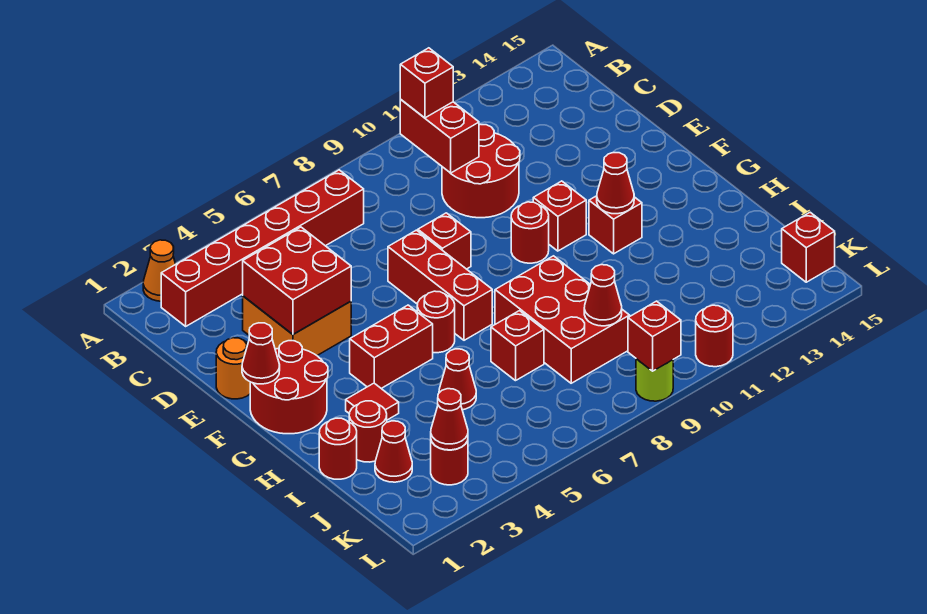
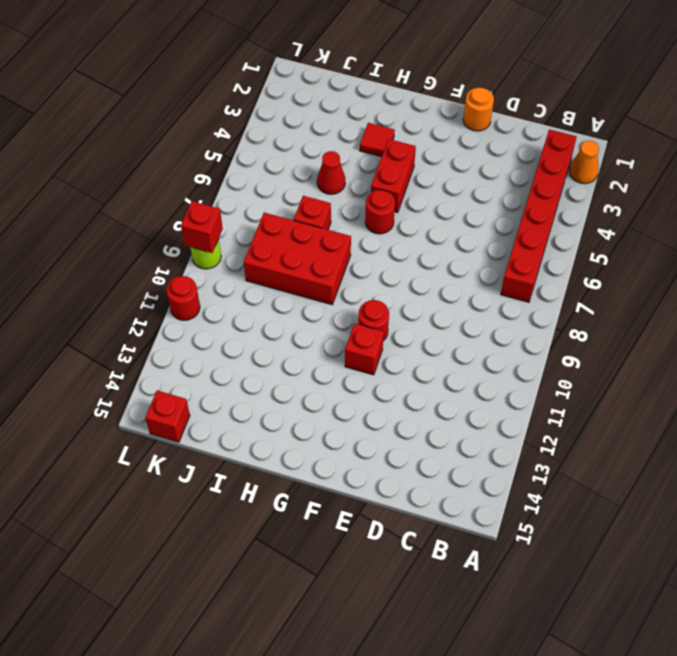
none -> red 2x2 round brick [442,124,520,218]
none -> orange 2x2 brick [243,296,351,355]
none -> red 1x3 brick [388,230,492,340]
none -> red 1x1 brick [418,213,471,269]

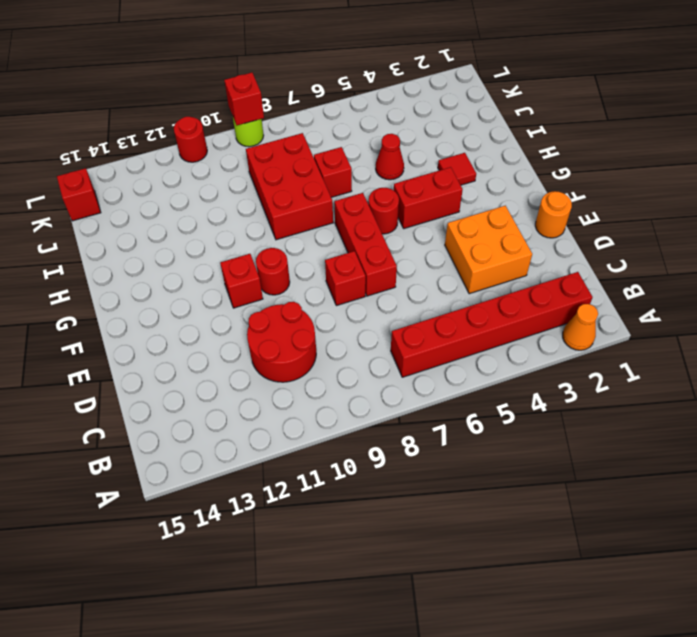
none -> red 2x2 round brick [250,341,328,434]
none -> red 1x1 brick [589,196,642,254]
none -> red 1x1 round brick [319,418,357,479]
none -> red 1x1 round brick [349,401,387,462]

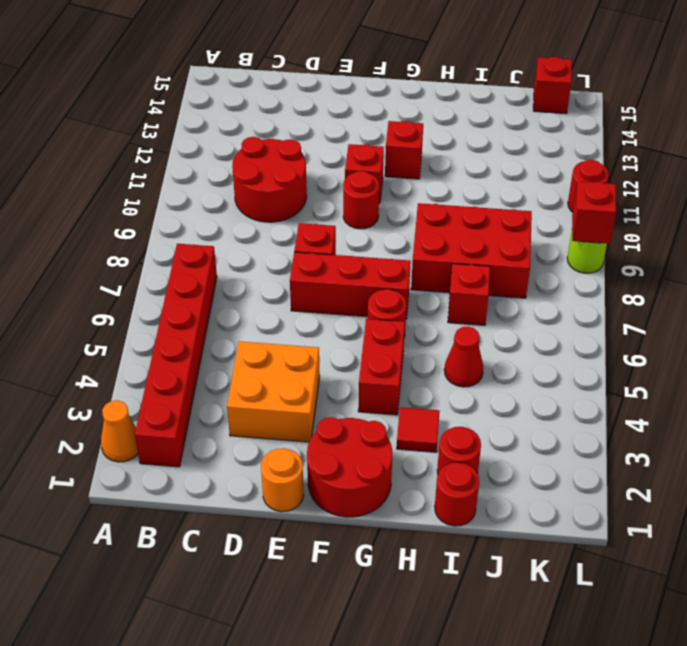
none -> red 1x1 cone [375,421,412,482]
none -> red 1x1 round brick [431,441,468,485]
none -> red 1x2 brick [400,100,479,173]
none -> red 2x2 brick [243,227,351,334]

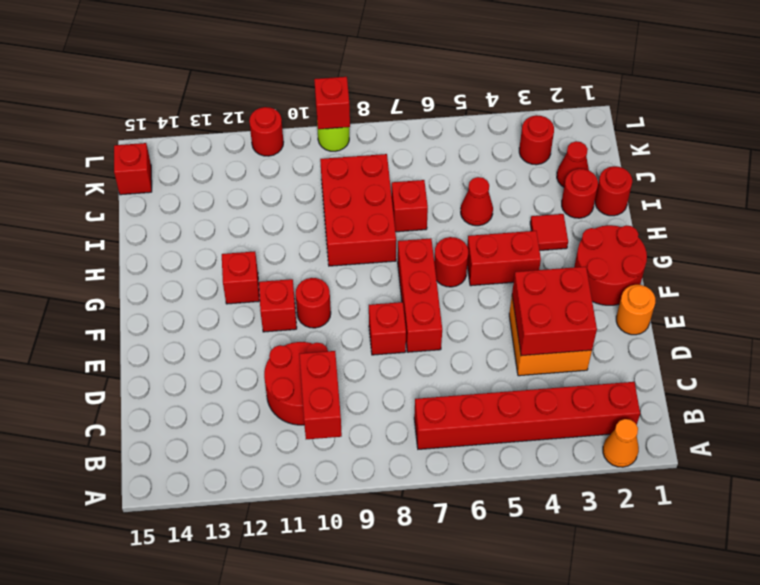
none -> red 1x1 cone [242,323,280,384]
none -> red 1x1 cone [597,152,634,214]
none -> red 1x1 cone [584,265,622,326]
none -> red 1x1 cone [431,389,468,450]

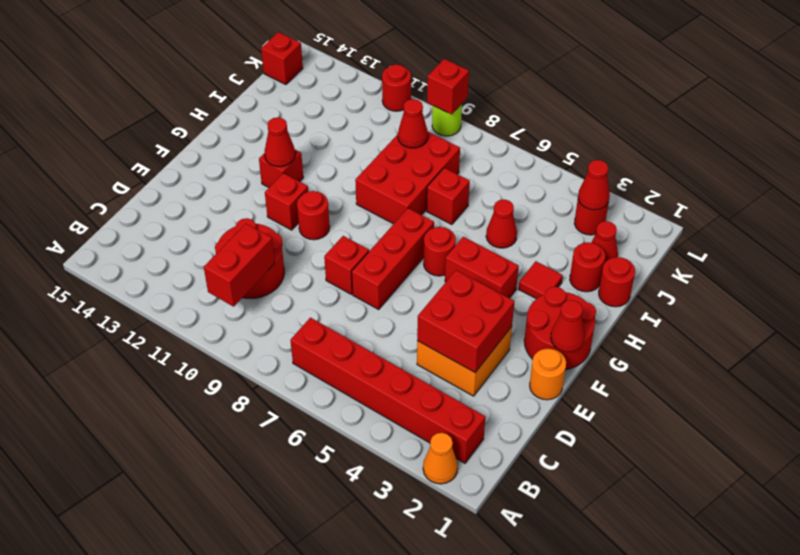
none -> red 1x1 brick [400,48,453,118]

